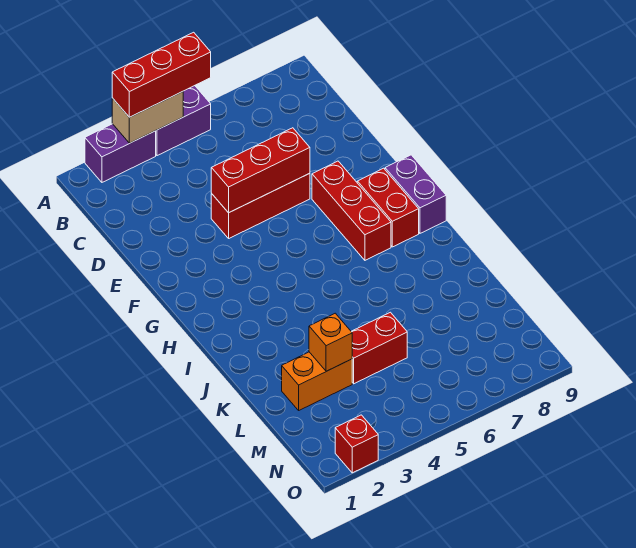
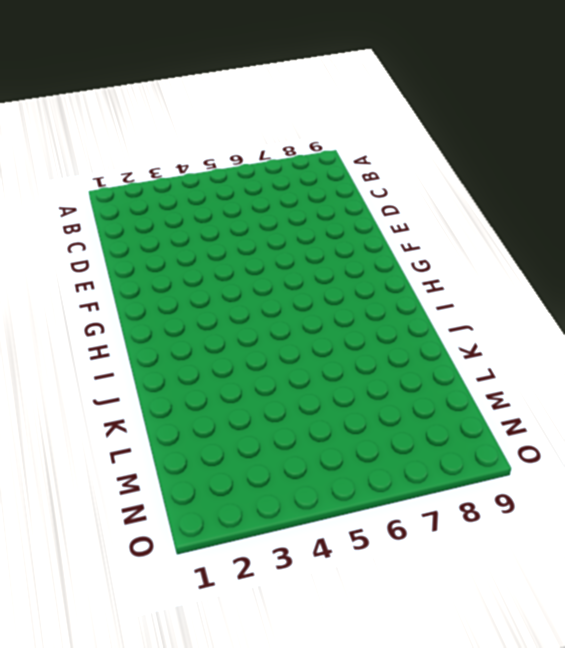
none -> purple 1x2 brick [85,124,156,182]
none -> purple 1x2 brick [156,86,211,156]
none -> red 1x3 brick [211,173,310,238]

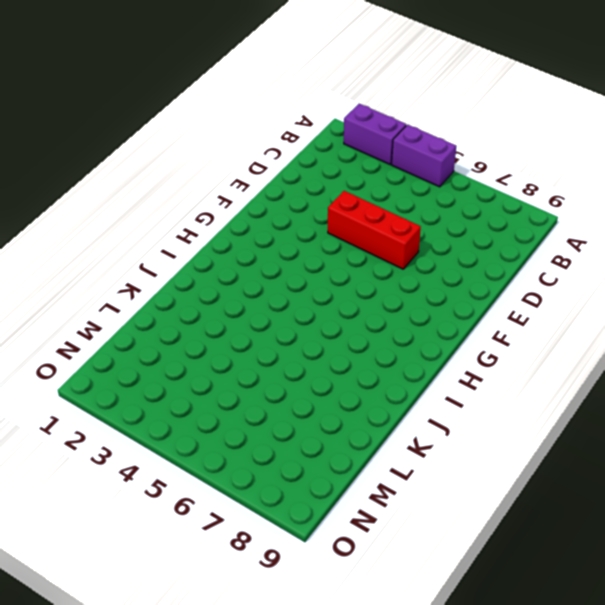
none -> red 1x3 brick [312,161,391,260]
none -> red 1x2 brick [357,168,419,247]
none -> purple 1x2 brick [385,155,446,233]

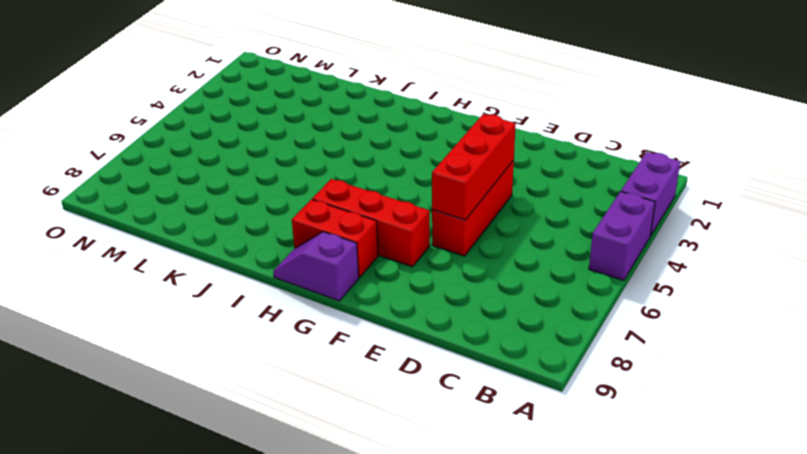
purple 1x2 slope [273,232,359,301] -> purple 1x2 brick [385,155,446,233]
none -> orange 1x2 brick [282,352,352,410]
none -> red 1x2 brick [351,312,407,384]
none -> red 1x1 brick [335,415,378,473]

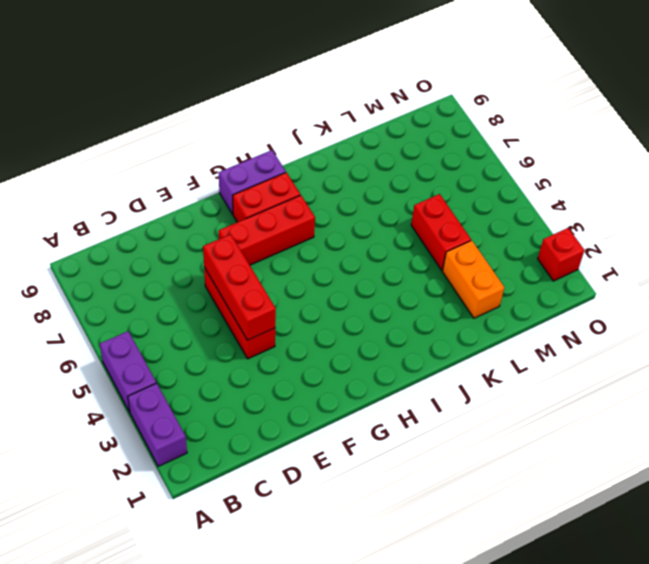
none -> tan 1x2 brick [112,92,183,143]
none -> orange 1x1 brick [309,313,352,371]
none -> red 1x3 brick [112,32,211,117]

